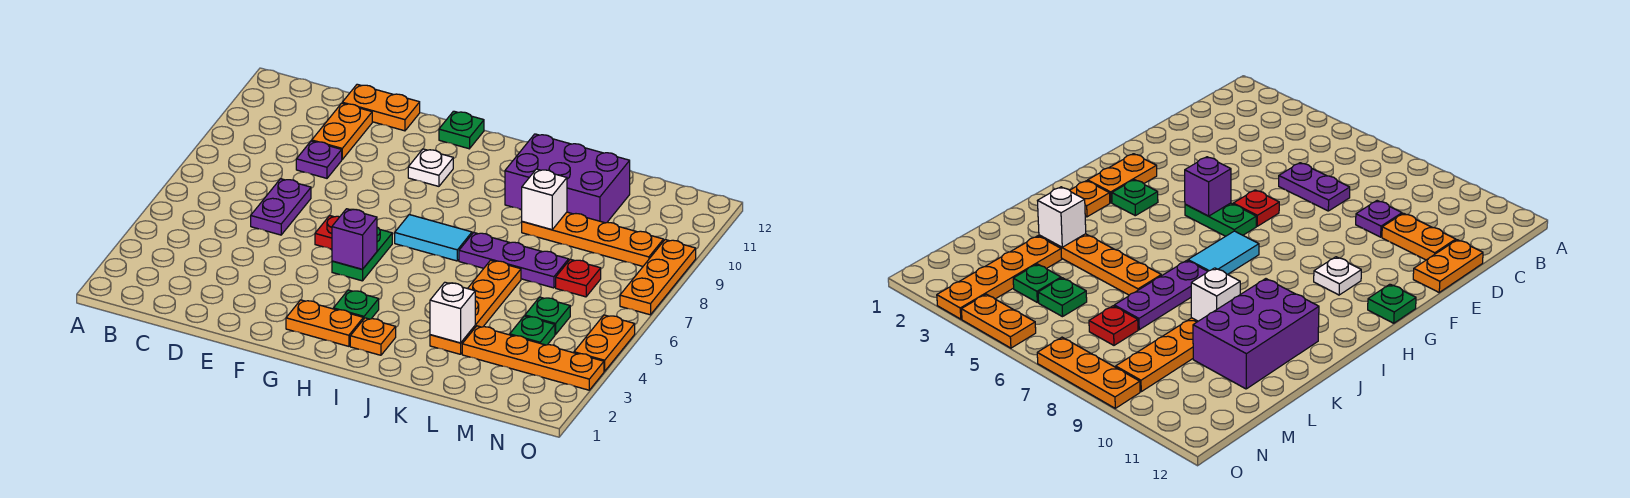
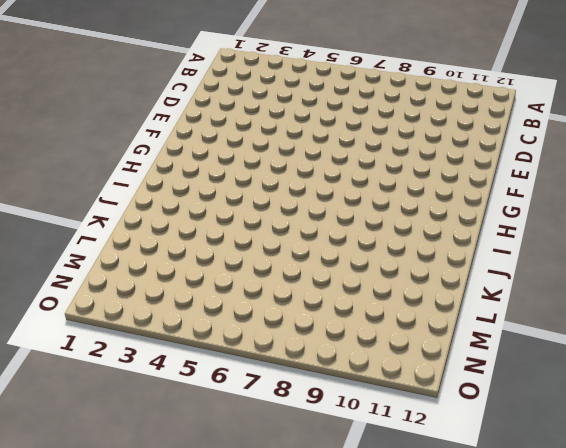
none -> purple 1x2 plate [251,179,311,235]
none -> purple 1x1 plate [296,141,342,178]
none -> orange 1x2 plate [312,103,372,159]

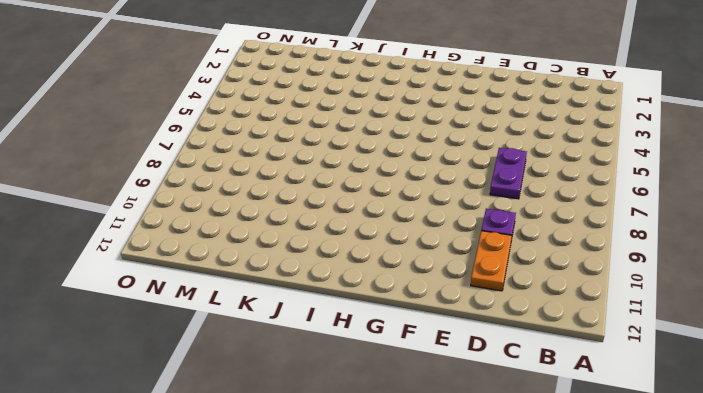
none -> orange 1x2 plate [342,84,420,131]
none -> red 1x1 plate [315,215,339,249]
none -> orange 1x2 plate [286,300,363,346]

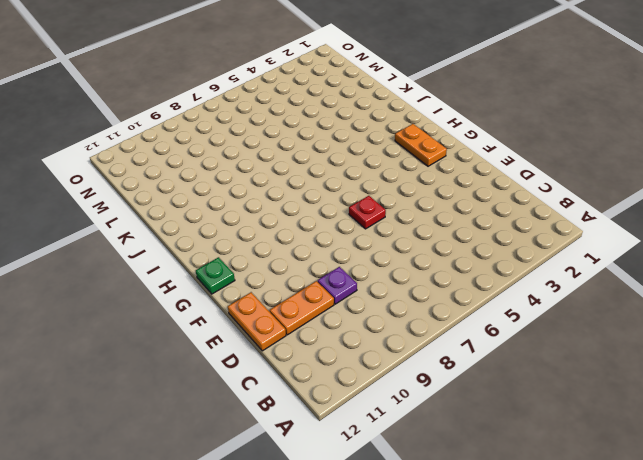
none -> purple 1x2 plate [251,179,311,235]
none -> green 1x2 plate [332,227,392,281]
none -> white 1x1 plate [408,149,453,186]

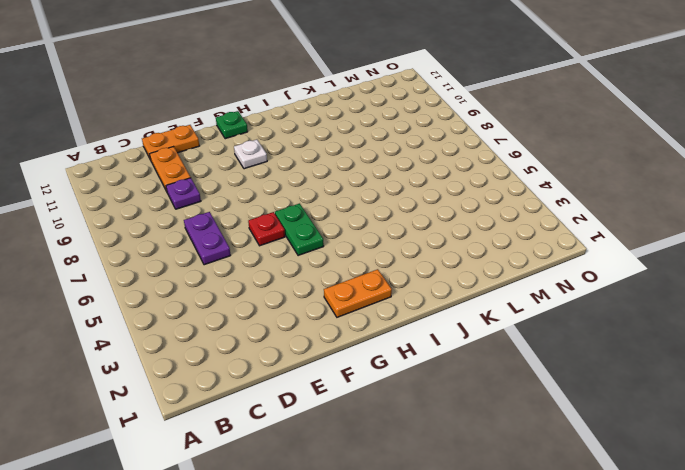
none -> green 1x1 plate [334,290,379,320]
none -> cyan 1x2 tile [395,215,472,261]
none -> orange 1x1 plate [350,318,396,355]

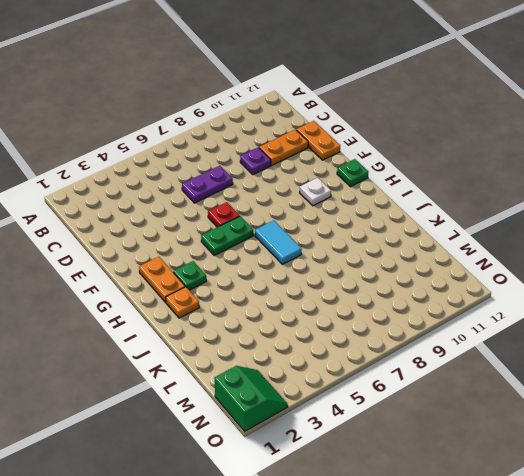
green 2x2 slope [215,366,288,431] -> none
none -> purple 1x3 plate [459,232,569,288]
none -> purple 2x3 brick [505,134,630,223]
none -> orange 1x4 plate [430,260,521,354]

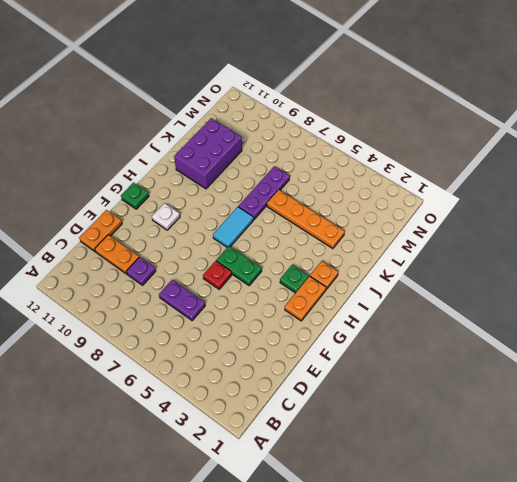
none -> orange 1x4 plate [522,212,663,266]
none -> orange 1x4 plate [462,326,604,390]
none -> green 1x1 plate [510,316,555,345]

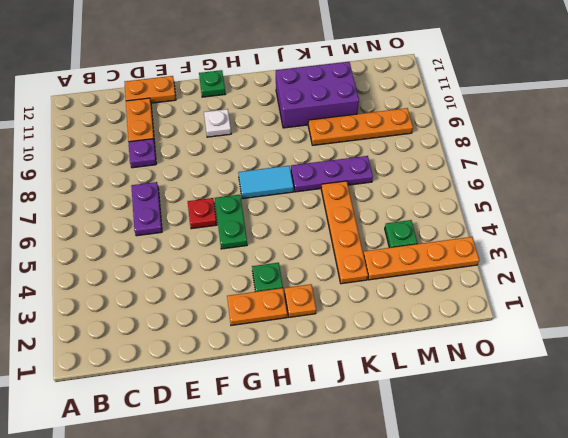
none -> green 1x1 plate [525,297,570,335]
none -> red 1x1 plate [556,259,601,297]
none -> orange 1x2 plate [574,315,635,371]

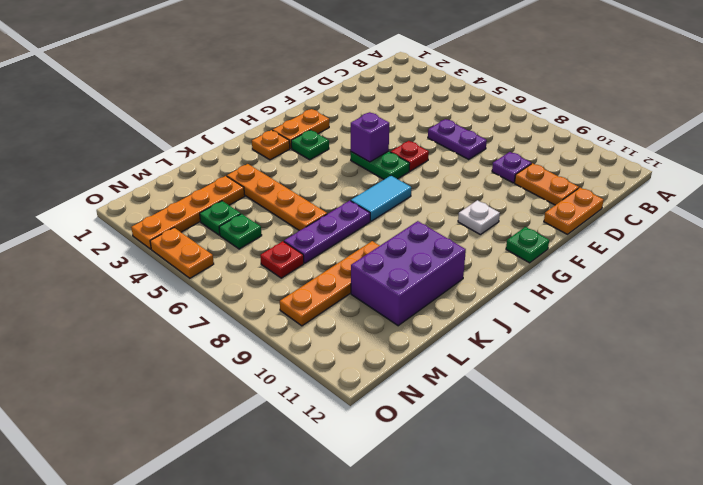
none -> orange 1x3 plate [620,240,696,315]
none -> white 1x1 brick [430,282,475,343]
none -> white 1x1 brick [522,169,567,230]

